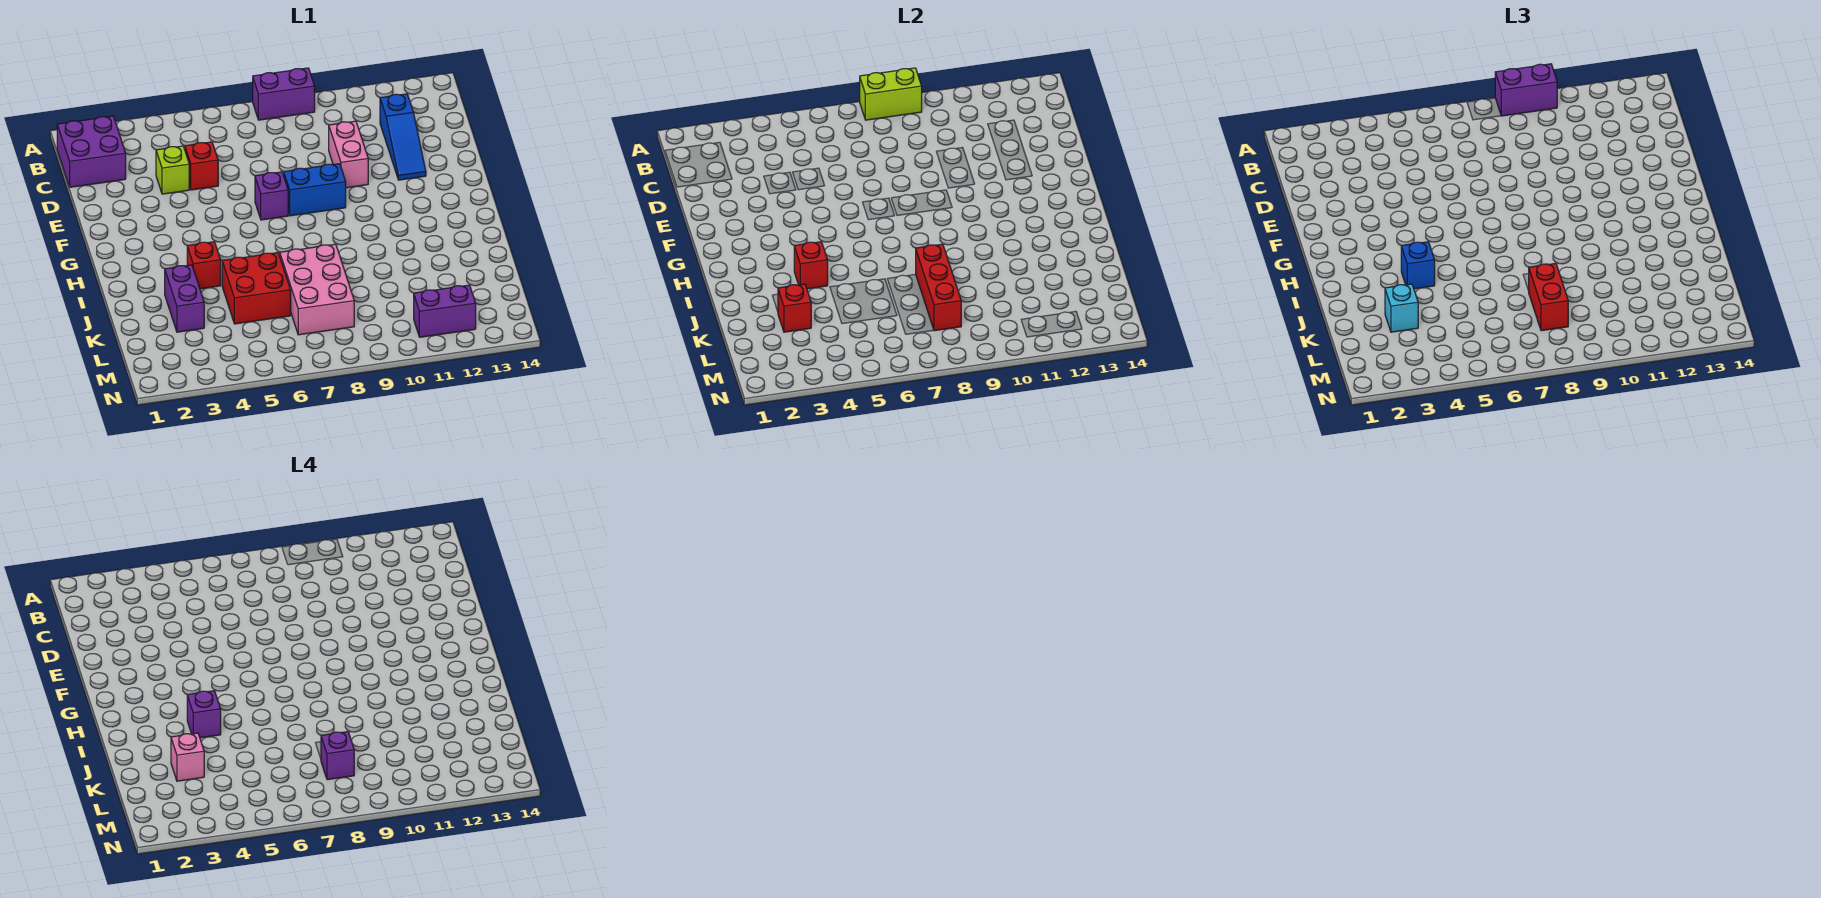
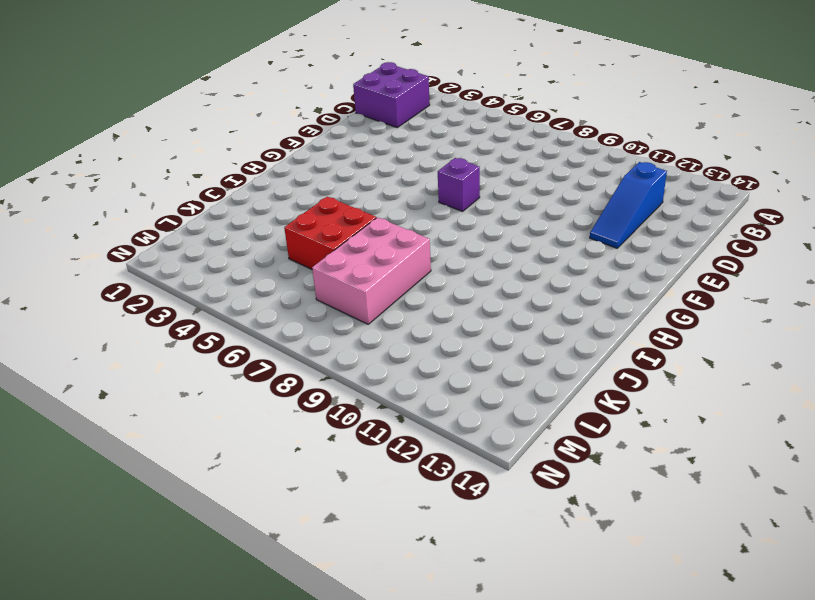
none -> purple 1x2 brick [253,68,315,120]
none -> lime 1x1 brick [156,146,189,194]
none -> red 1x1 brick [185,142,218,190]

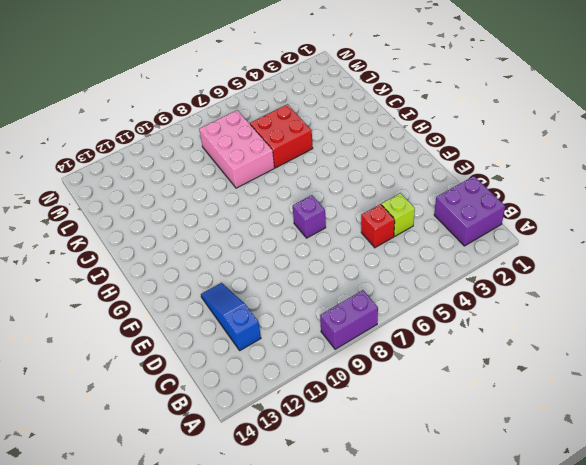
none -> pink 1x2 brick [329,121,368,188]
none -> blue 1x2 brick [284,164,346,216]
none -> red 1x1 brick [187,242,221,289]

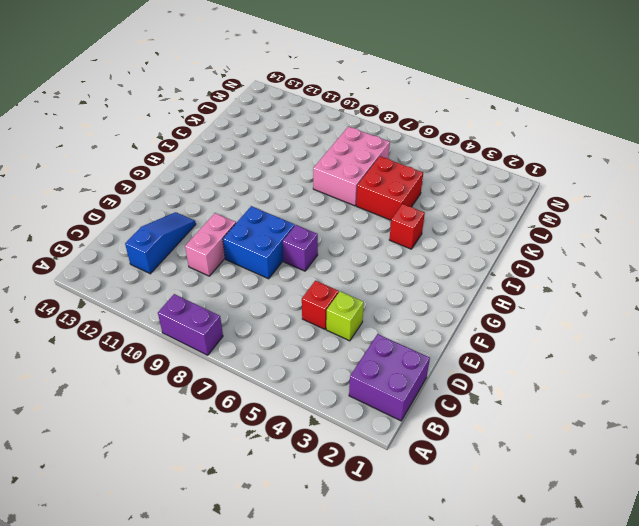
blue 2x2 brick [223,206,295,279] -> blue 1x2 brick [284,164,346,216]
none -> purple 1x2 brick [165,265,204,332]
none -> purple 1x2 brick [414,285,476,337]
none -> lime 1x2 brick [860,68,922,120]

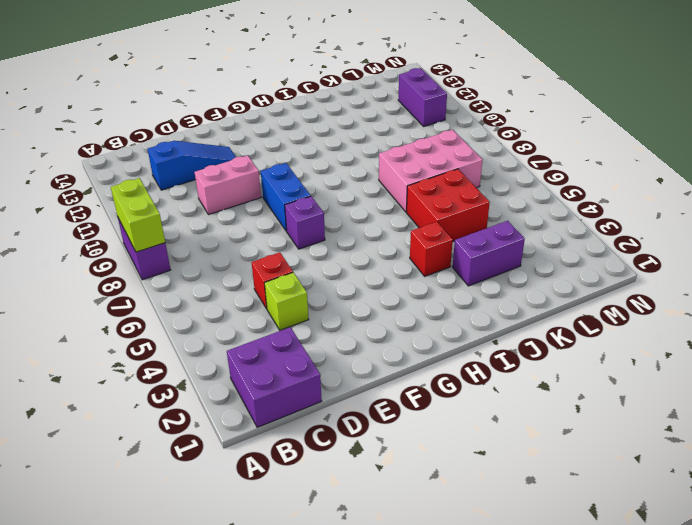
none -> red 1x1 brick [794,242,828,289]
none -> red 1x3 brick [916,244,961,331]
none -> red 1x1 brick [778,284,811,332]

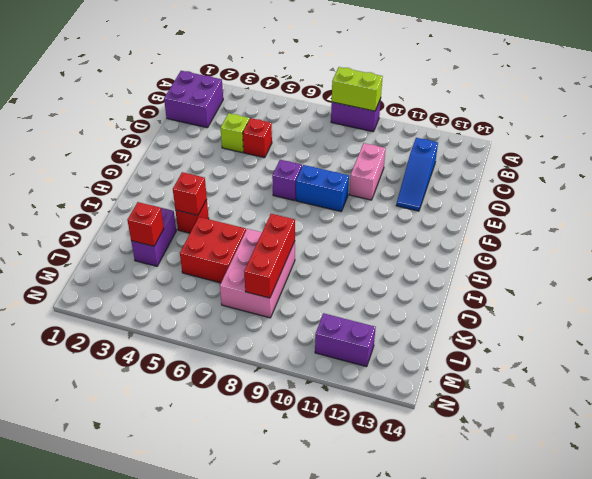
none -> purple 1x2 brick [1495,64,1557,116]
none -> blue 1x1 brick [1401,242,1435,289]
none -> cyan 1x1 brick [1385,284,1418,332]

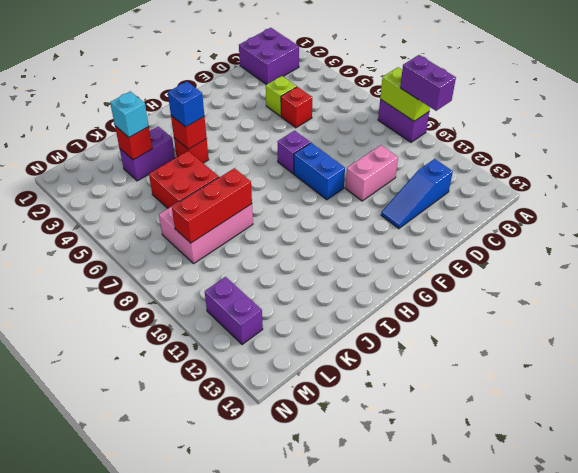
none -> red 1x2 brick [1528,263,1568,331]
none -> purple 1x1 brick [187,691,221,738]
none -> pink 1x1 brick [171,733,204,781]

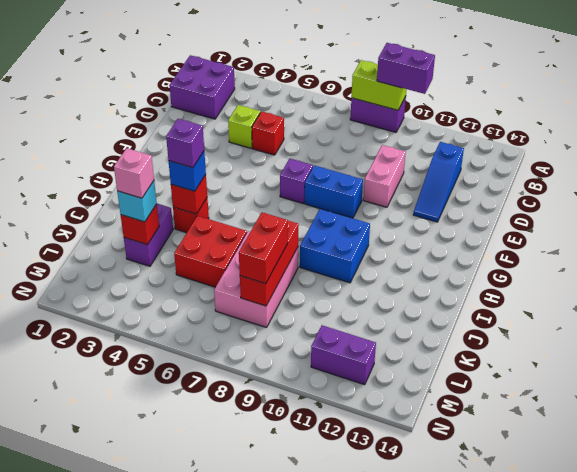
blue 2x2 brick [300,209,370,283] -> none
none -> purple 1x1 brick [321,732,354,780]

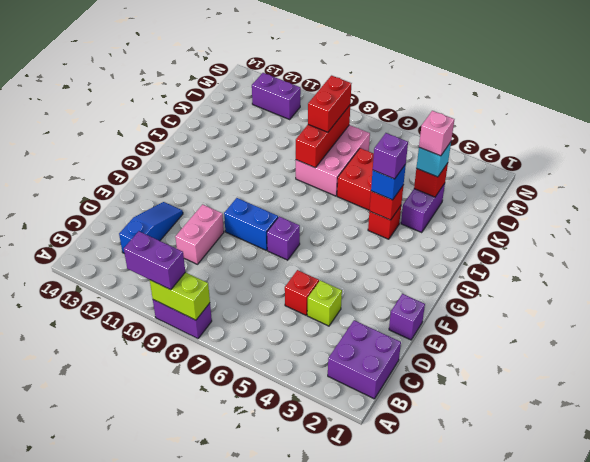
purple 1x1 brick [389,294,425,340] -> purple 1x1 brick moved to [321,732,354,780]

